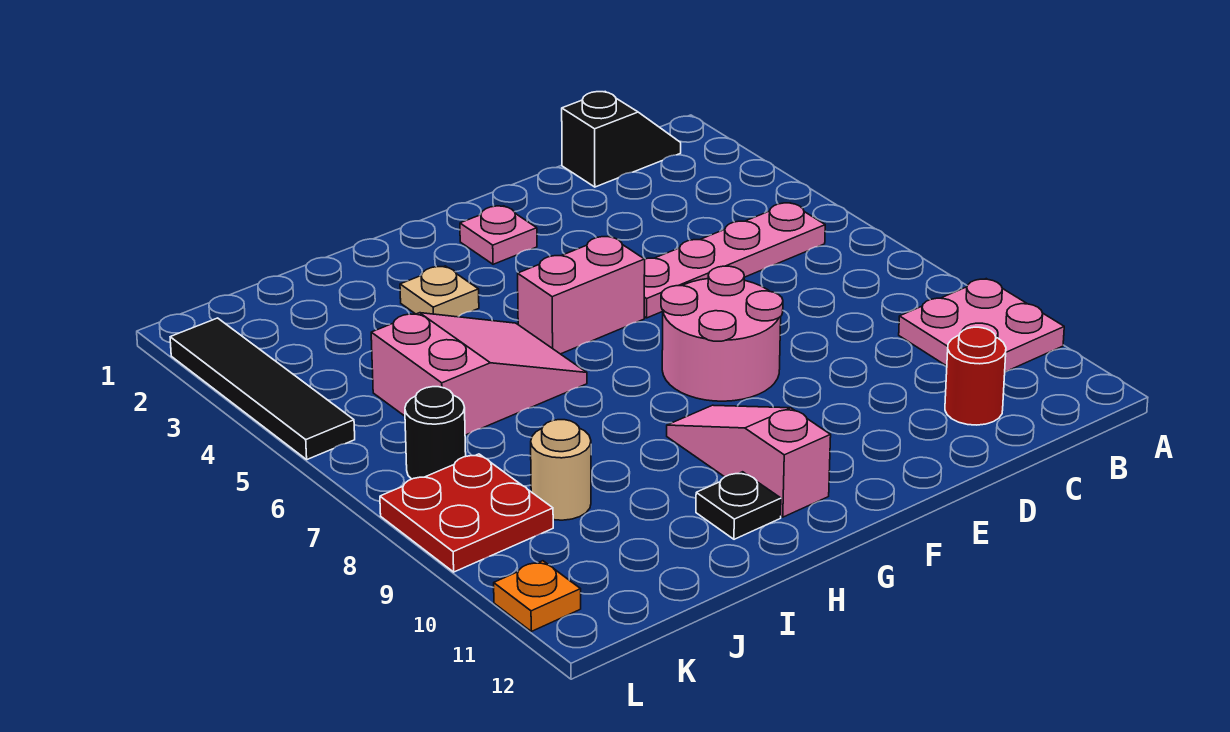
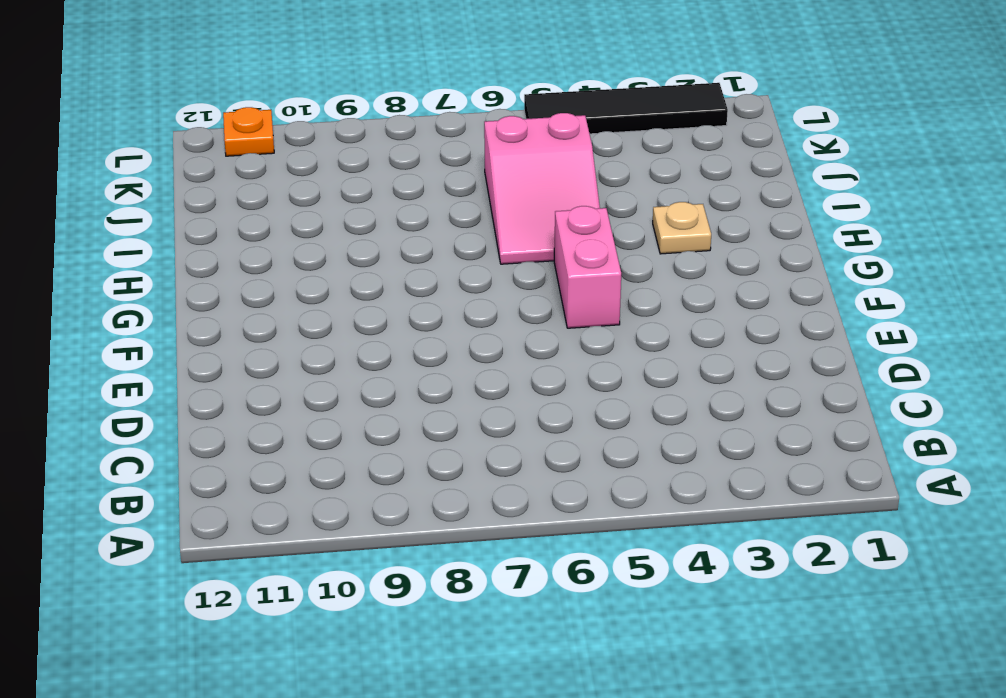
none -> pink 2x2 plate [899,279,1064,372]
none -> black 1x2 slope [562,92,681,187]
none -> pink 1x4 plate [644,203,825,318]

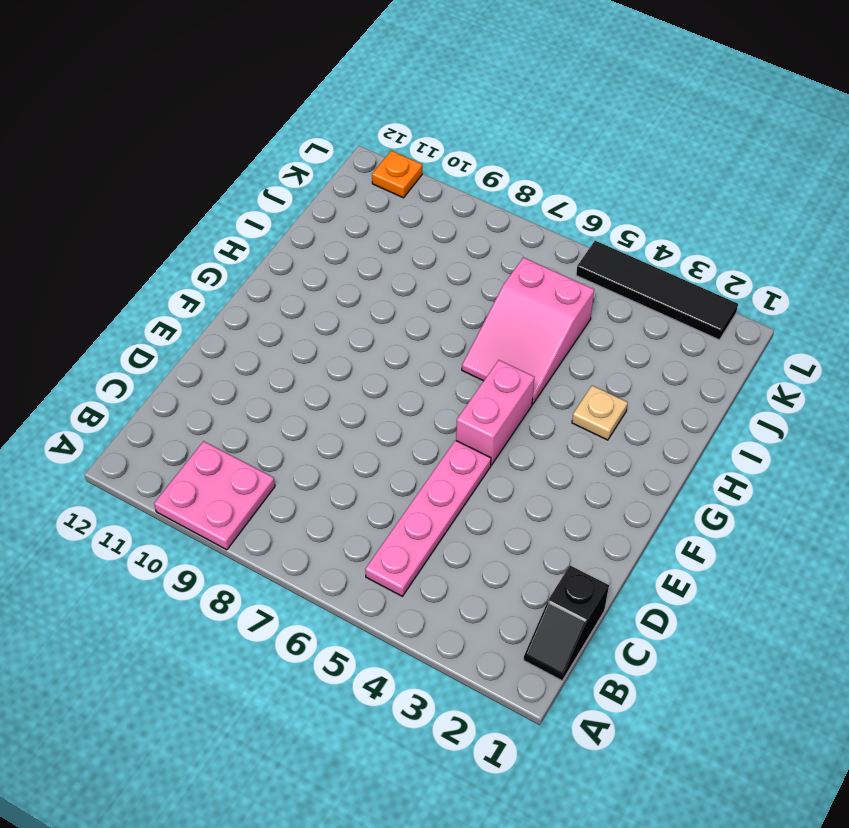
none -> red 1x1 round brick [945,327,1006,425]
none -> pink 2x2 round brick [661,266,783,401]
none -> pink 1x1 plate [460,206,537,264]

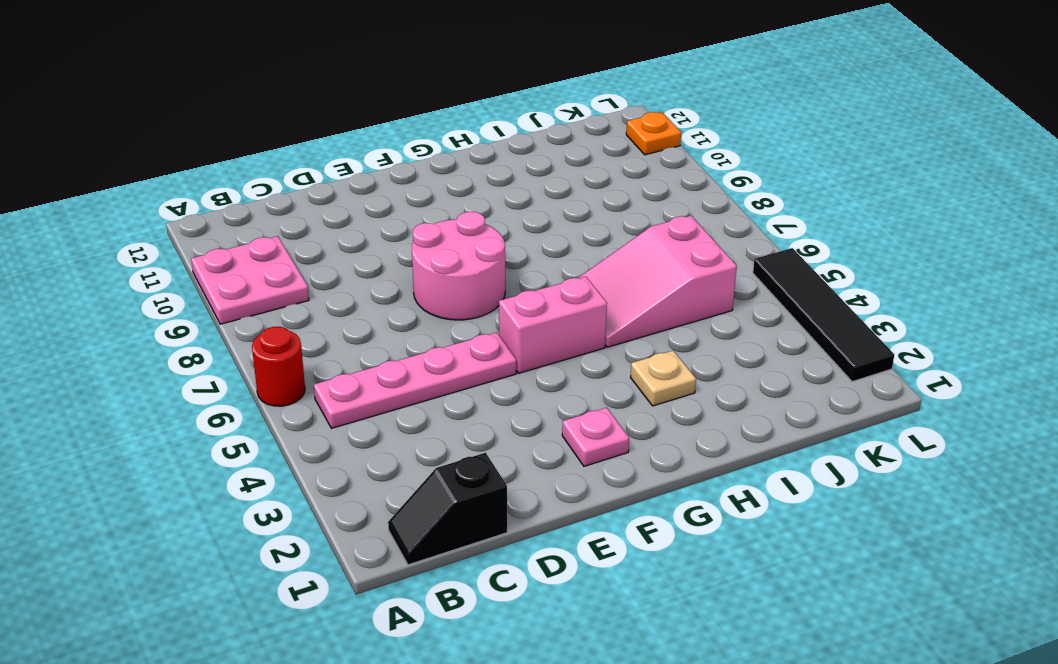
red 1x1 round brick [252,327,305,406] -> red 1x1 round brick moved to [945,327,1006,425]
none -> pink 1x3 slope [667,405,831,517]
none -> black 1x1 plate [696,472,781,539]
none -> tan 1x1 round brick [531,420,591,520]

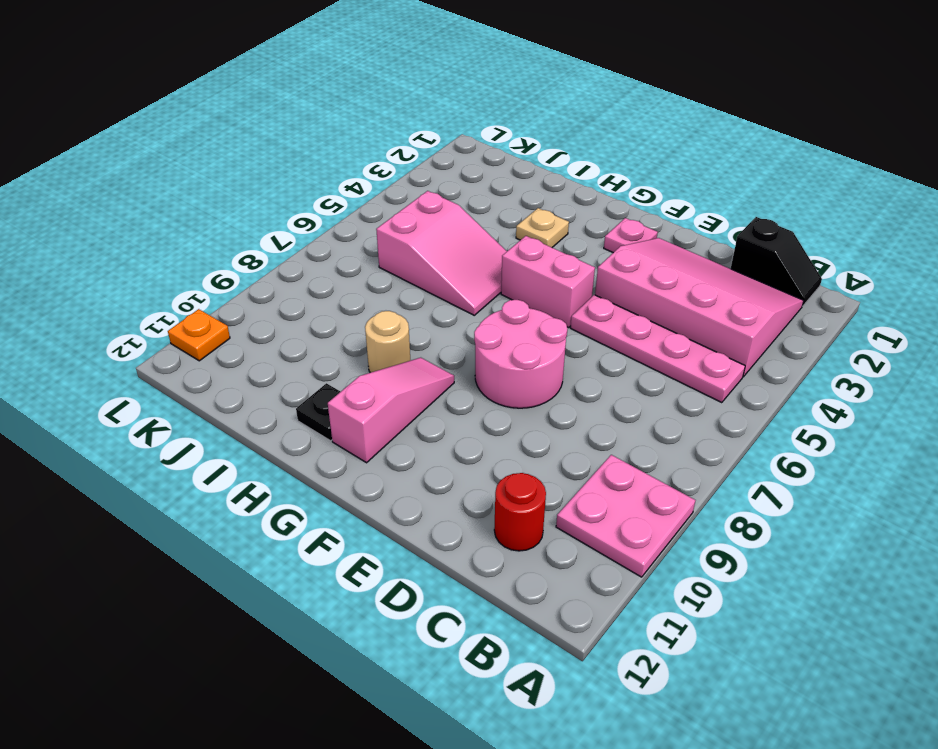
pink 3x4 slope [595,238,804,377] -> none
tan 1x1 round brick [365,311,410,373] -> tan 1x1 round brick moved to [531,420,591,520]
none -> black 1x1 round brick [405,387,466,479]
none -> red 2x2 plate [380,454,553,572]
none -> black 1x4 tile [170,318,355,459]

